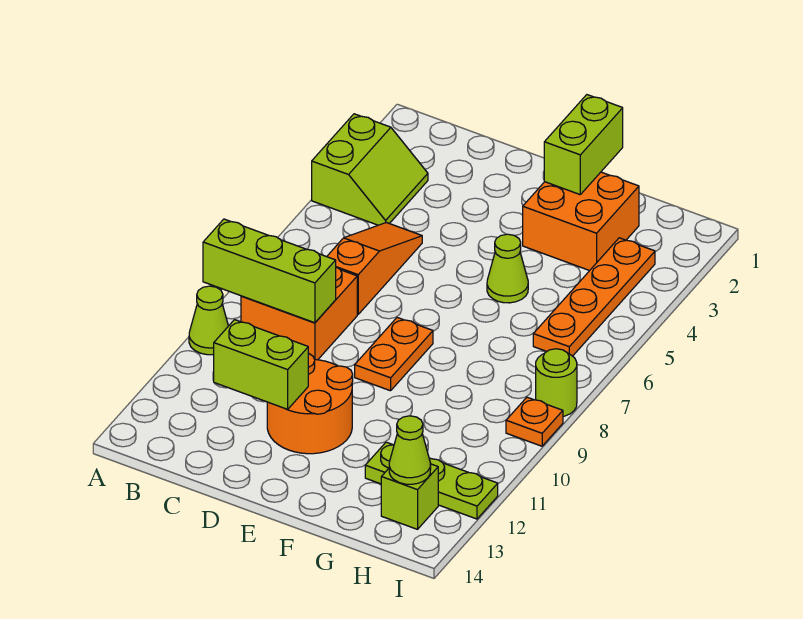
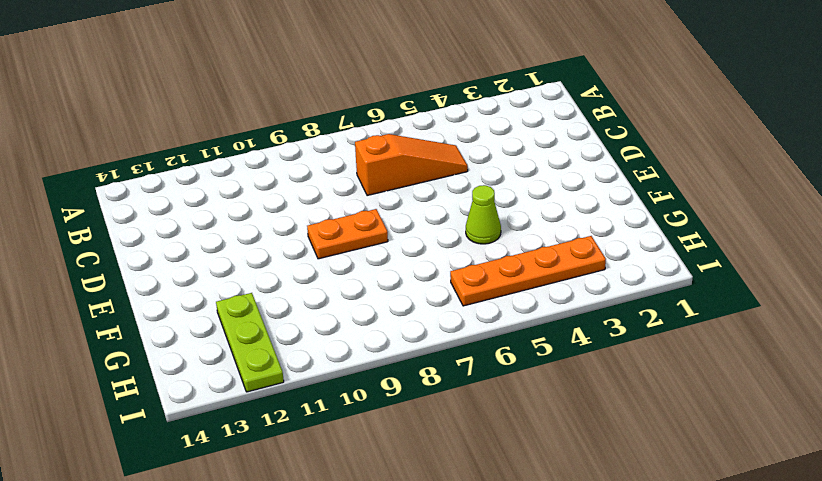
none -> lime 2x2 slope [312,114,428,225]
none -> lime 1x1 cone [189,286,228,355]
none -> orange 2x2 brick [241,267,357,360]

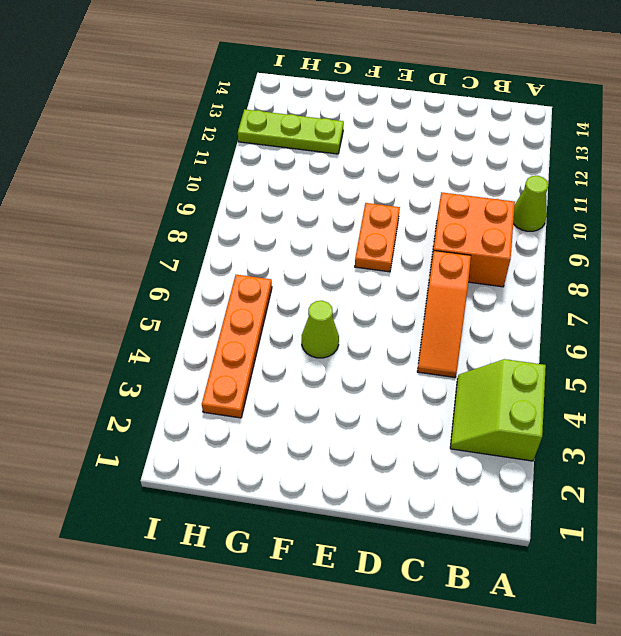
none -> orange 2x2 round brick [267,353,353,454]
none -> orange 2x2 brick [523,172,639,271]
none -> lime 1x1 brick [381,464,438,529]

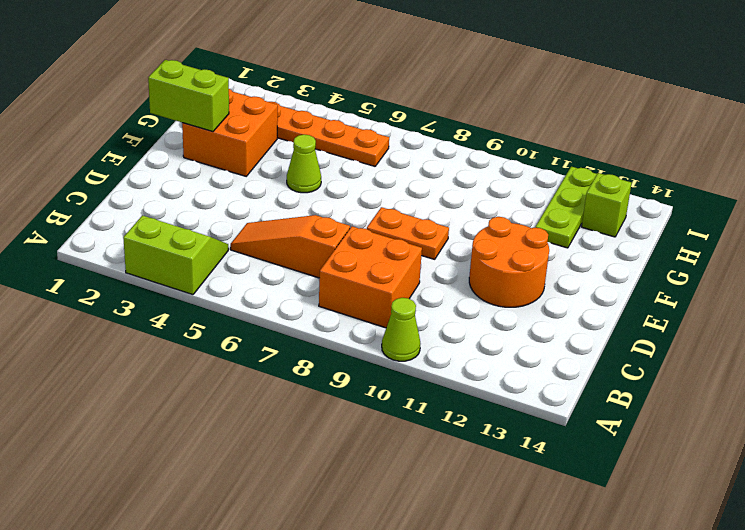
none -> lime 1x1 round brick [536,349,577,416]
none -> orange 1x1 plate [506,397,563,446]
none -> lime 1x3 brick [203,219,336,323]

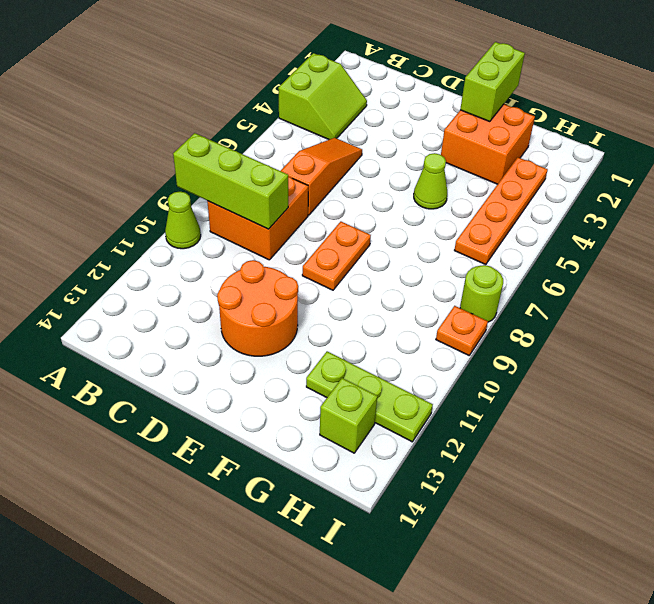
none -> lime 1x2 brick [214,320,308,409]
none -> lime 1x1 cone [389,416,431,484]

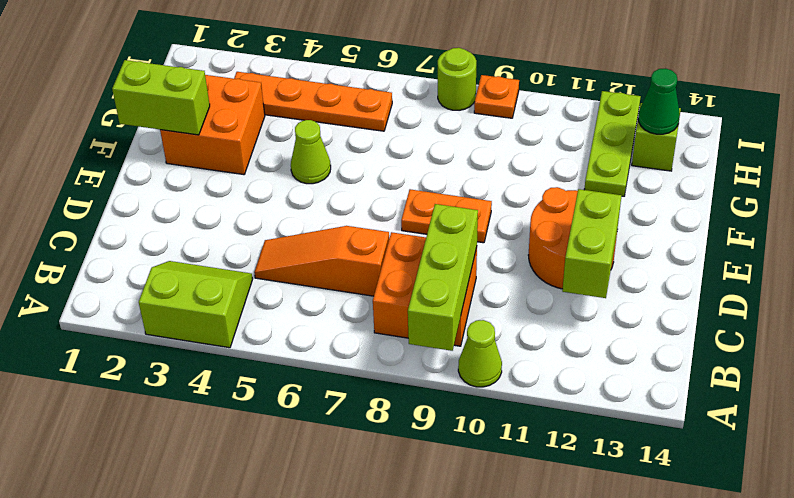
green 1x1 cone [638,68,680,134] -> lime 1x1 cone [389,416,431,484]

